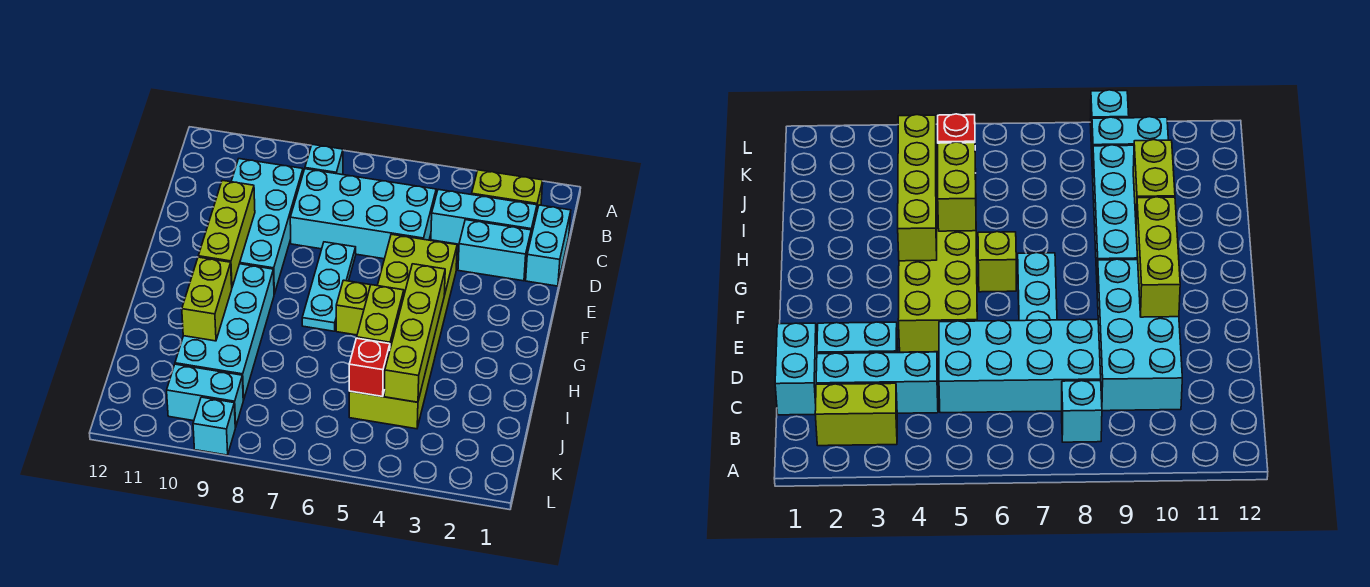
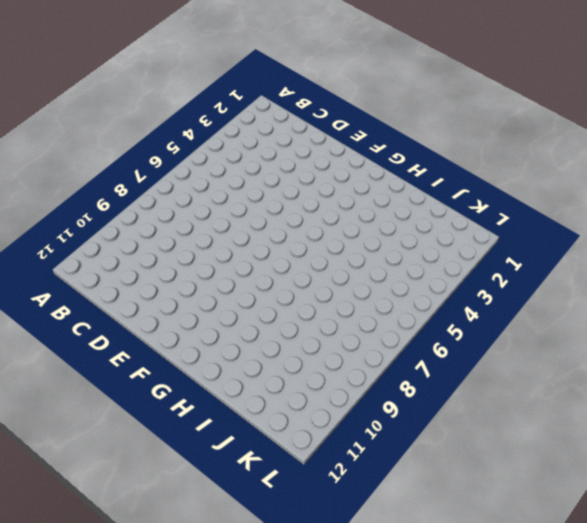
none -> lime 1x2 brick [472,170,543,210]
none -> cyan 1x1 brick [305,144,343,175]
none -> cyan 1x2 brick [526,205,571,286]

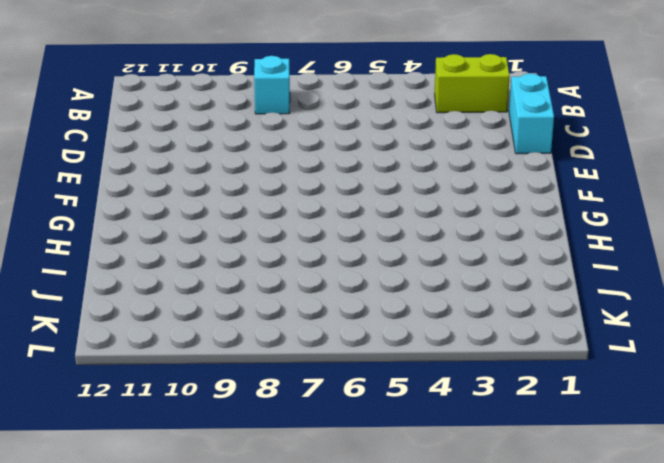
none -> cyan 1x3 brick [431,189,537,244]
none -> cyan 2x4 brick [290,169,436,259]
none -> cyan 2x4 brick [231,159,303,294]

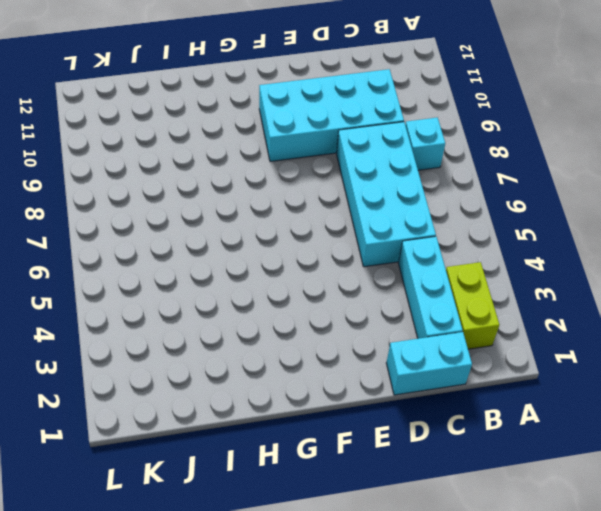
none -> cyan 1x2 brick [458,220,531,281]
none -> lime 2x6 brick [349,234,457,429]
none -> cyan 1x3 plate [302,242,356,331]

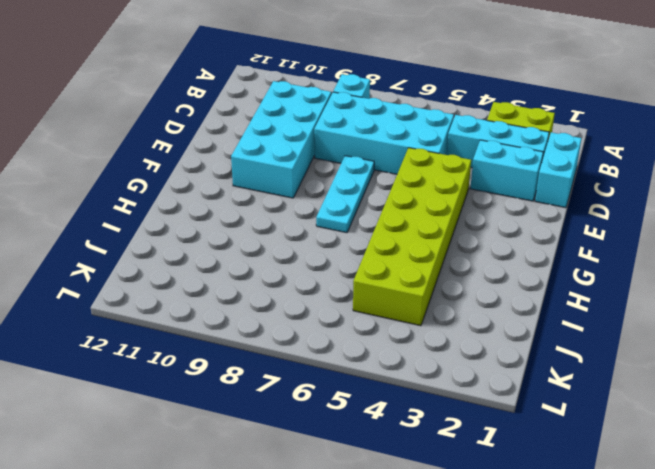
none -> lime 1x1 brick [336,280,370,335]
none -> cyan 2x4 brick [175,264,274,400]
none -> cyan 1x2 brick [167,364,243,427]

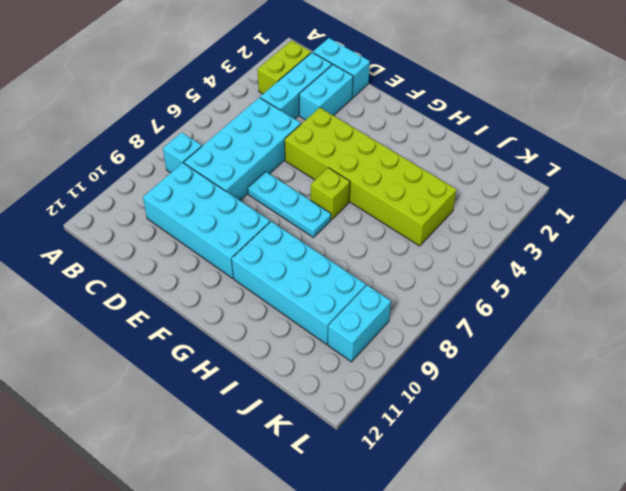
none -> cyan 1x1 brick [193,397,235,455]
none -> lime 1x3 brick [198,180,255,287]
none -> lime 1x4 brick [384,264,445,402]

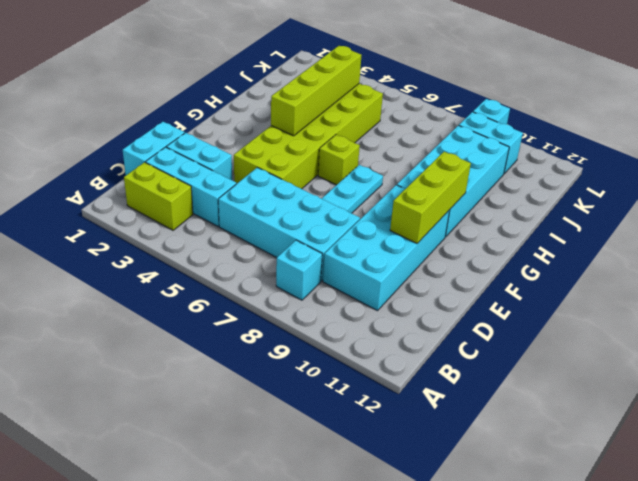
none -> lime 1x2 brick [357,285,404,348]
none -> lime 1x2 brick [182,257,232,341]
none -> red 1x1 brick [349,338,390,397]

